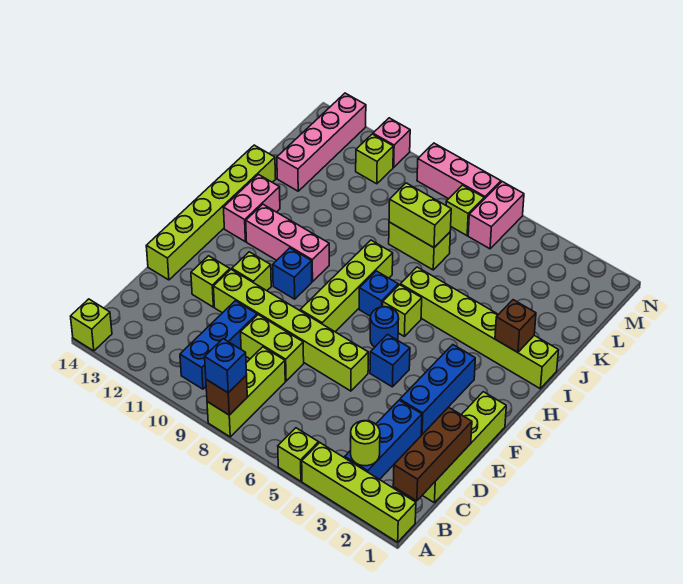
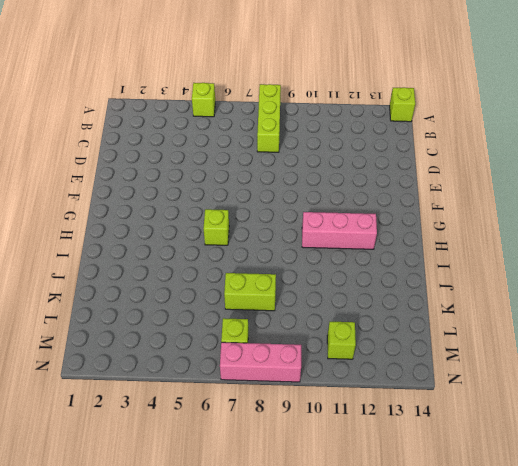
none -> lime 1x4 brick [302,443,416,542]
none -> blue 1x3 brick [345,400,422,480]
none -> blue 1x3 brick [180,301,257,389]
none -> lime 1x4 brick [422,392,506,503]

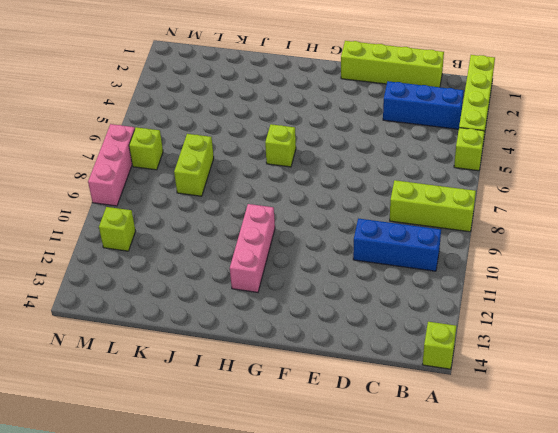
none -> lime 1x2 brick [241,315,304,381]
none -> blue 1x3 brick [400,345,475,434]
none -> lime 1x6 brick [213,270,368,391]
none -> lime 1x1 brick [191,256,230,307]

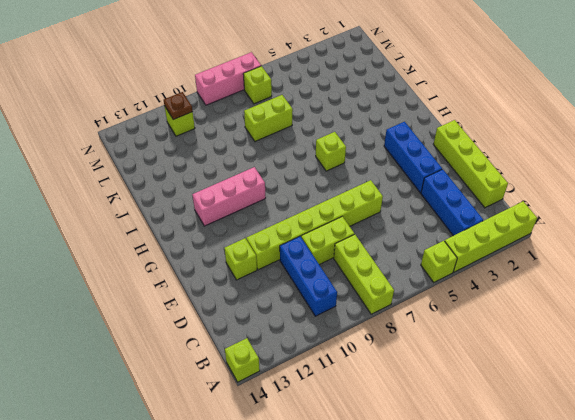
brown 1x1 plate [164,92,193,120] -> none
none -> lime 1x6 brick [146,145,276,280]
none -> blue 1x1 brick [370,335,410,387]
none -> lime 1x4 brick [300,240,393,332]
none -> lime 1x1 brick [232,252,271,291]

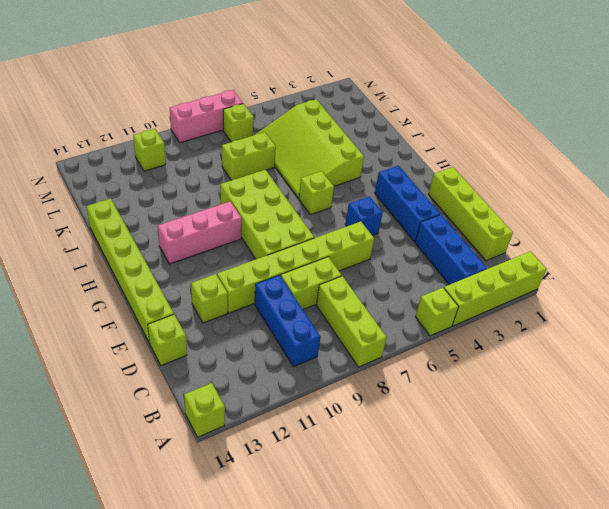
lime 1x1 brick [148,315,187,366] -> lime 1x1 brick moved to [232,252,271,291]
lime 2x4 brick [221,170,314,259] -> lime 1x4 brick [300,240,393,332]
lime 3x4 slope [255,99,364,198] -> lime 1x6 brick [400,267,558,389]
none -> blue 1x1 round brick [370,307,399,347]
none -> blue 1x1 brick [273,248,312,299]
none -> blue 1x1 brick [359,271,398,316]
none -> pink 1x2 brick [223,175,280,242]

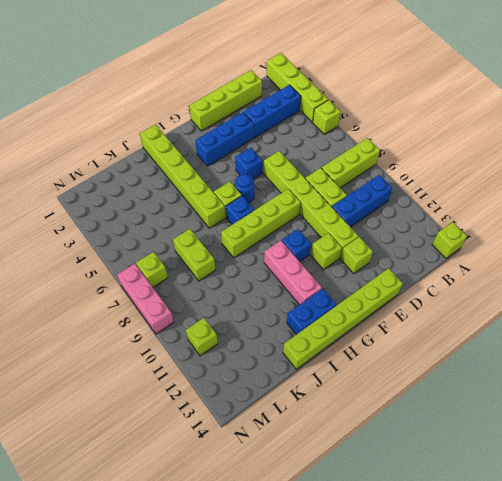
blue 1x2 brick [287,288,336,335] -> pink 1x2 brick [223,175,280,242]
none -> pink 1x4 brick [277,93,366,191]
none -> pink 1x2 brick [468,182,524,249]
none -> pink 1x1 brick [373,118,410,167]
none -> brown 1x1 brick [206,375,247,415]

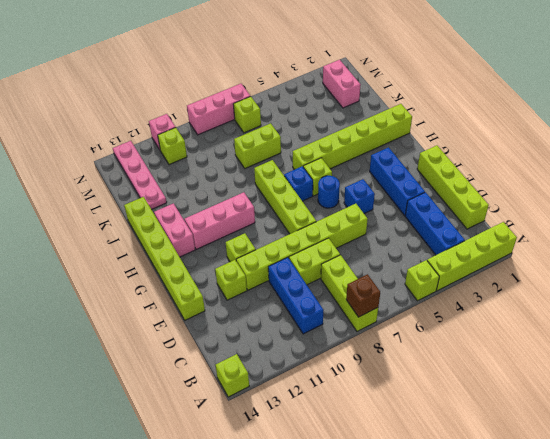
pink 1x4 plate [113,141,167,209] -> pink 1x4 brick [277,93,366,191]
pink 1x2 brick [323,60,361,108] -> pink 1x2 brick moved to [468,182,524,249]
none -> blue 1x1 brick [273,248,312,299]
none -> brown 1x3 brick [393,407,472,501]
none -> lime 1x1 round brick [351,421,380,466]
none -> brown 1x1 brick [495,300,536,352]

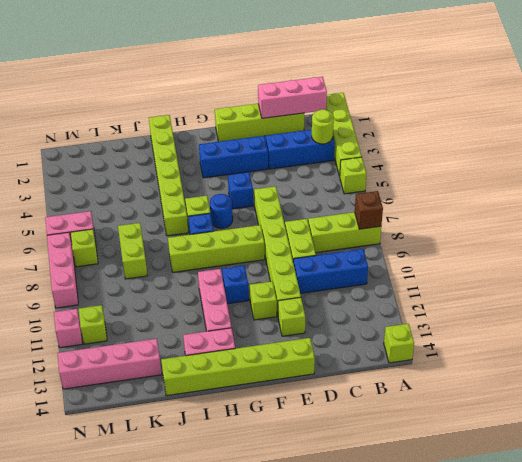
pink 1x3 brick [258,77,327,118] -> brown 1x3 brick [393,407,472,501]
none -> brown 1x1 brick [495,300,536,352]
none -> lime 1x2 brick [389,183,451,248]
none -> blue 1x1 brick [205,339,247,393]

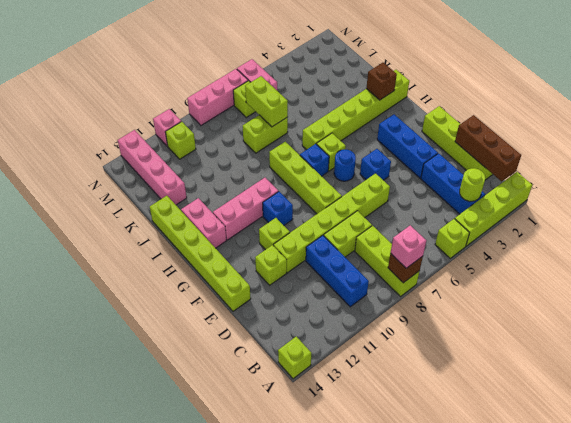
pink 1x1 brick [391,225,426,268] -> blue 1x1 brick [205,339,247,393]
lime 1x2 brick [245,76,288,127] -> lime 1x2 brick turned to [389,183,451,248]

